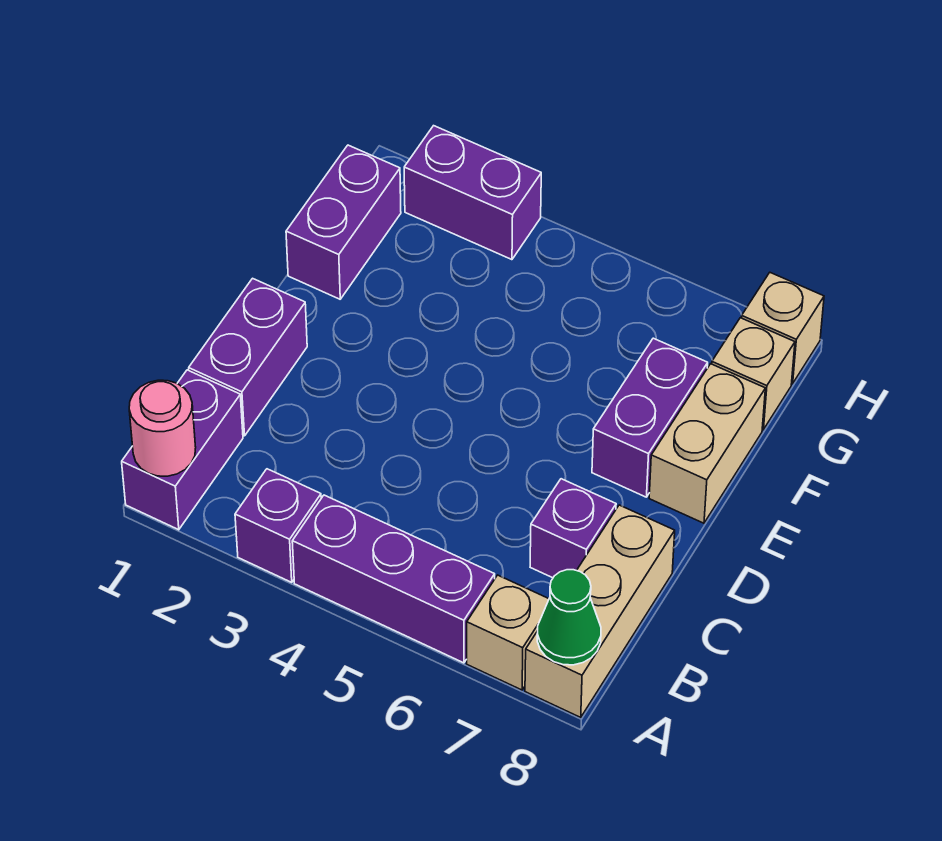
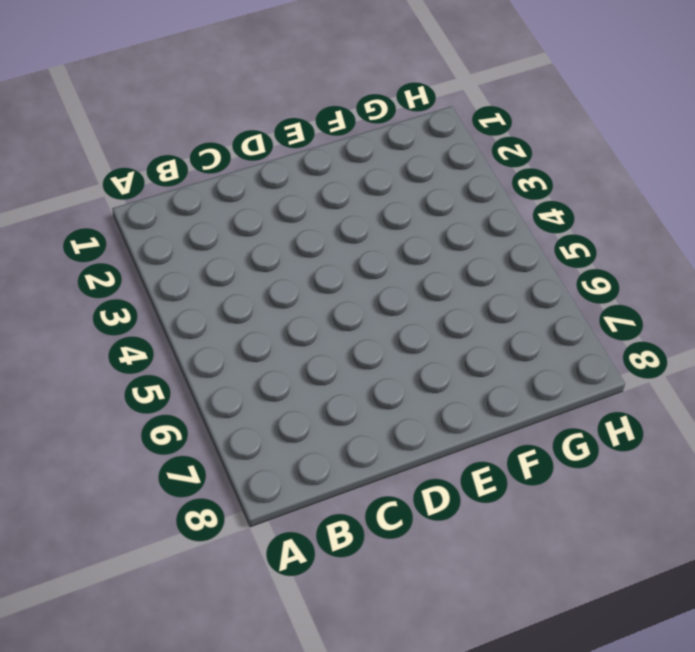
none -> purple 1x2 brick [122,370,243,530]
none -> purple 1x1 brick [235,469,321,582]
none -> purple 1x3 brick [292,495,495,663]

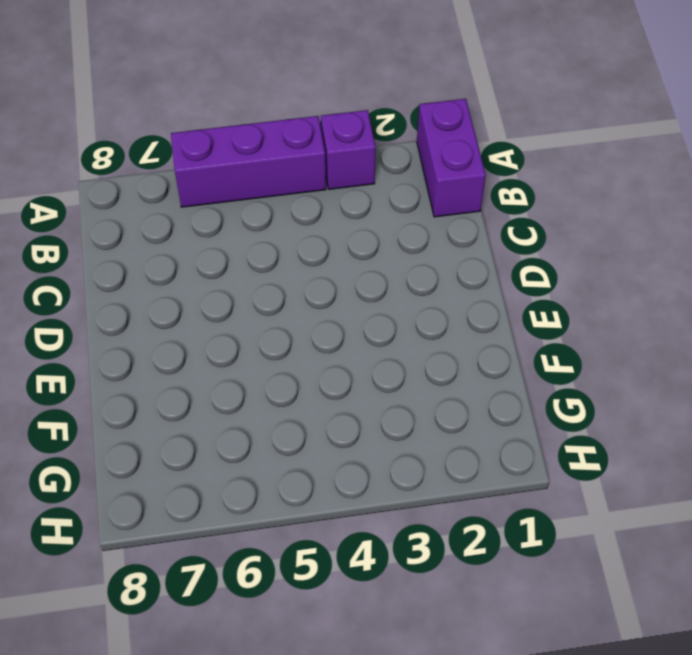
none -> tan 1x1 brick [467,575,549,690]
none -> tan 1x3 brick [525,505,675,717]
none -> purple 1x2 brick [189,278,307,436]

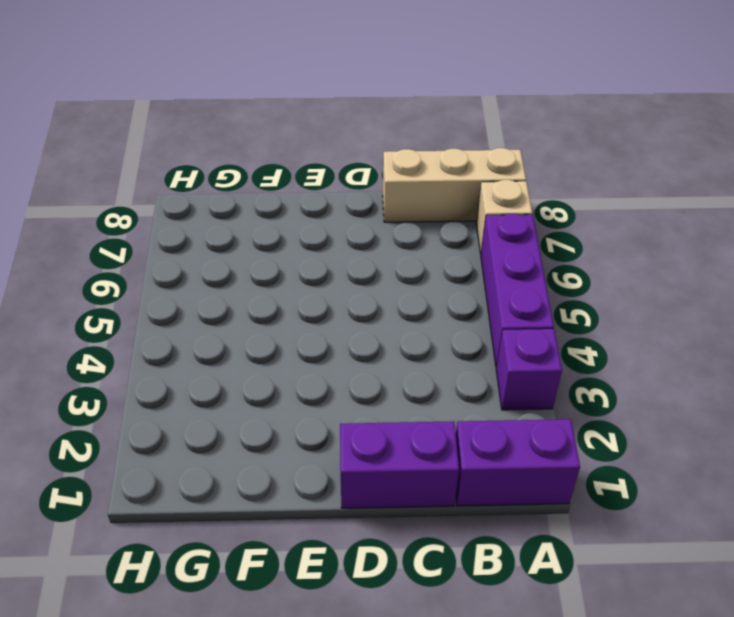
none -> purple 1x1 brick [530,479,616,578]
none -> purple 1x2 brick [592,338,708,497]
none -> tan 1x2 brick [649,364,765,523]

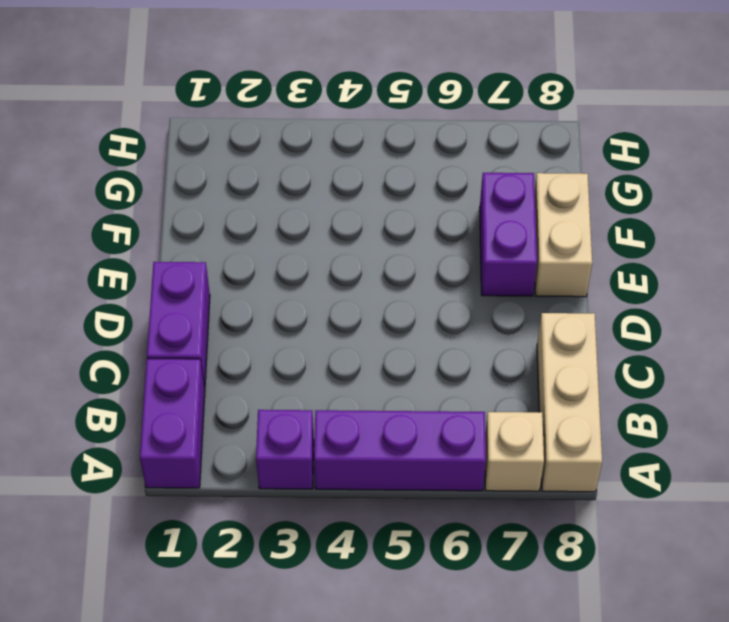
none -> purple 1x1 brick [530,479,616,578]
none -> purple 1x2 brick [286,145,401,299]
none -> tan 1x1 brick [712,318,795,430]

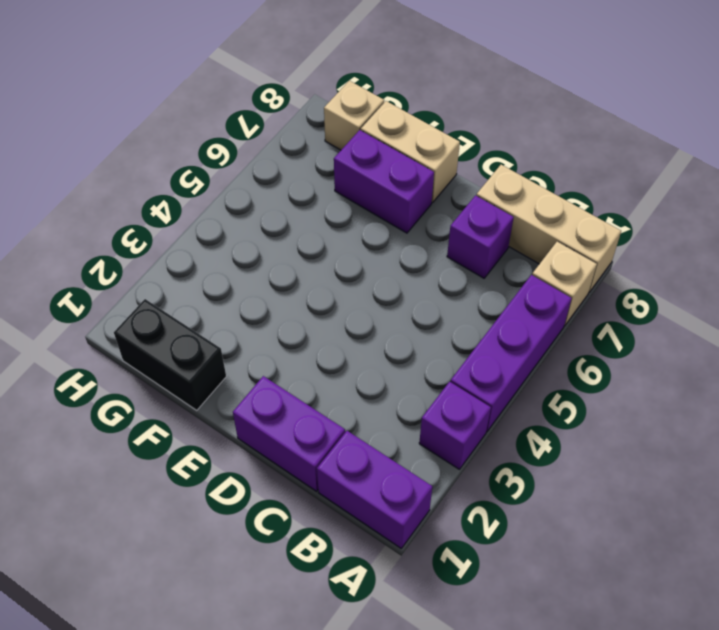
black 1x2 brick [114,299,226,410] -> purple 1x2 brick [286,145,401,299]
none -> purple 1x2 brick [404,126,541,260]
none -> tan 1x1 brick [742,273,824,384]
none -> pink 1x1 round brick [129,380,196,476]

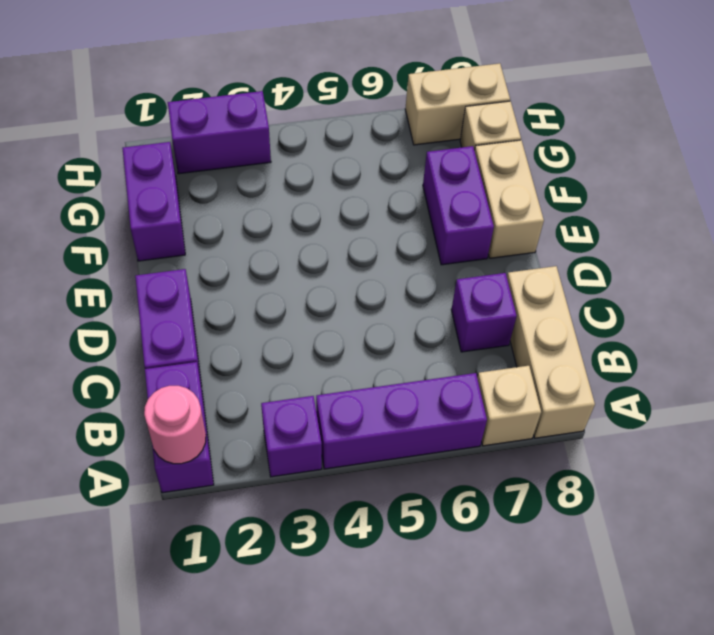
tan 1x2 brick [405,63,510,145] -> tan 1x1 brick [742,273,824,384]
none -> green 1x1 cone [537,570,601,665]

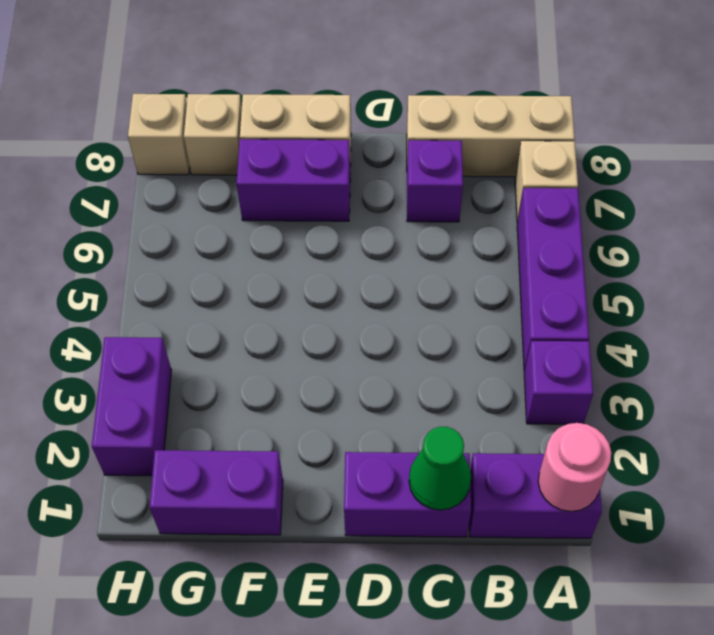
green 1x1 cone [409,427,471,510] -> green 1x1 cone moved to [537,570,601,665]

